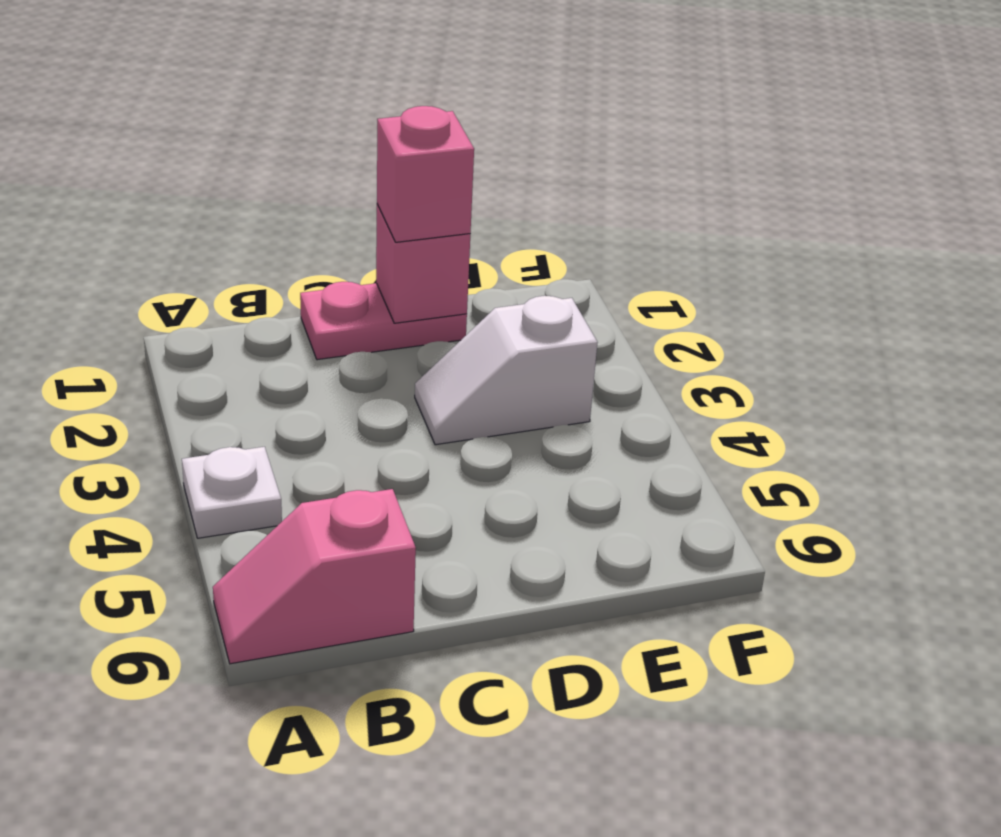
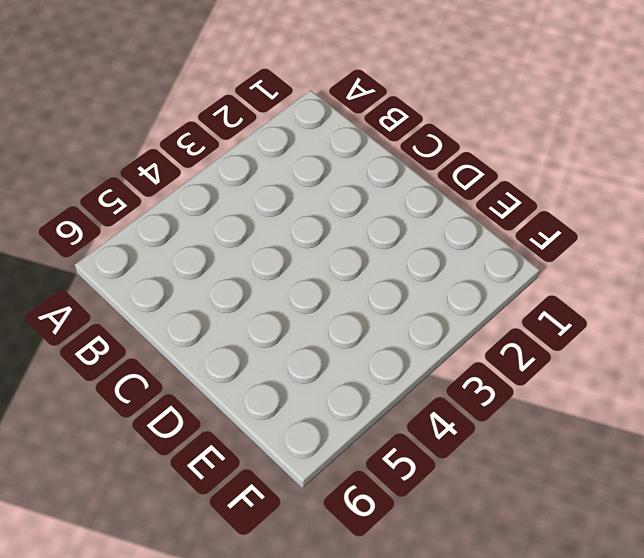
none -> white 1x1 plate [182,447,282,538]
none -> pink 1x2 slope [213,489,416,664]

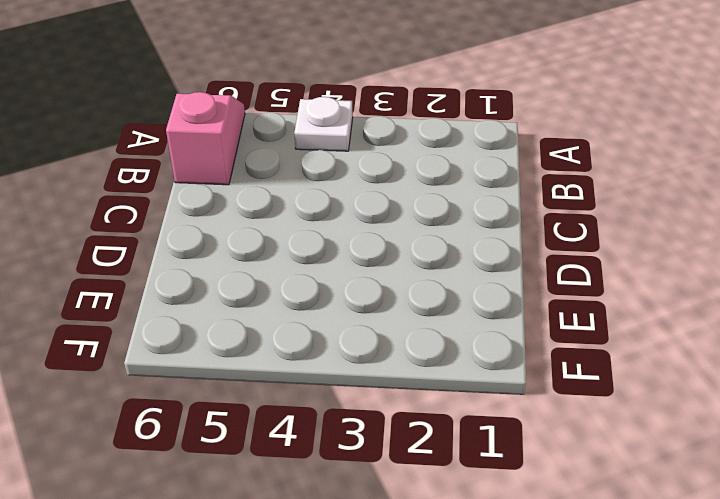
none -> pink 1x2 plate [300,282,467,360]
none -> white 1x2 slope [415,296,598,445]

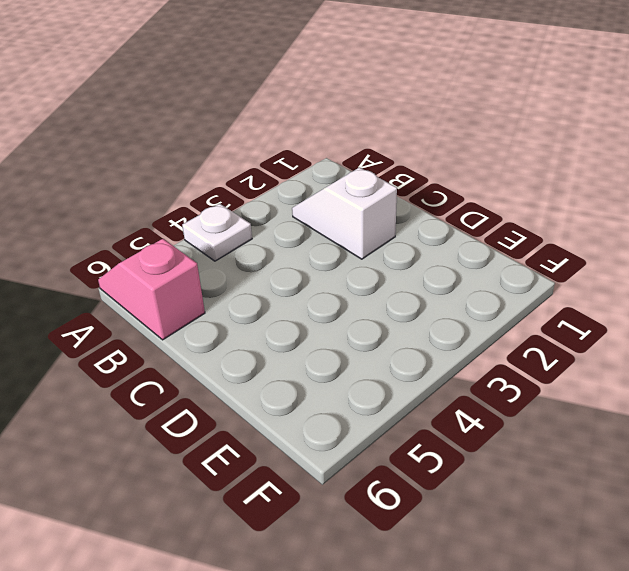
white 1x2 slope [292,167,397,259] -> white 1x2 slope moved to [415,296,598,445]
none -> pink 1x2 plate [300,282,467,360]
none -> pink 1x1 brick [376,204,470,323]

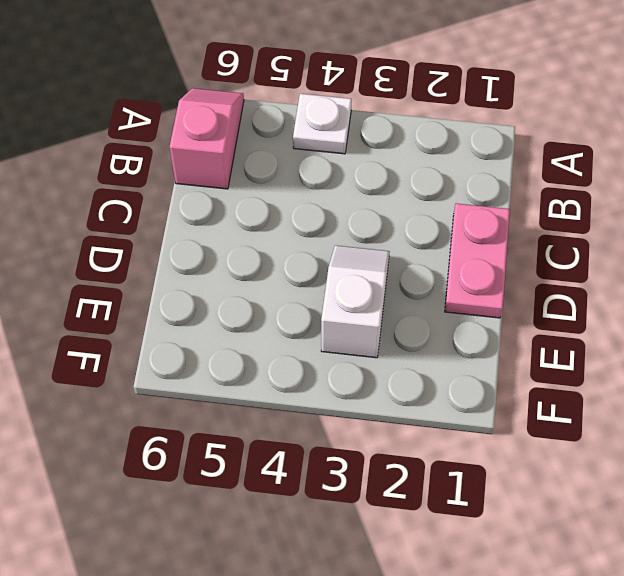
none -> pink 1x1 brick [376,204,470,323]
none -> pink 1x1 brick [377,106,474,242]

